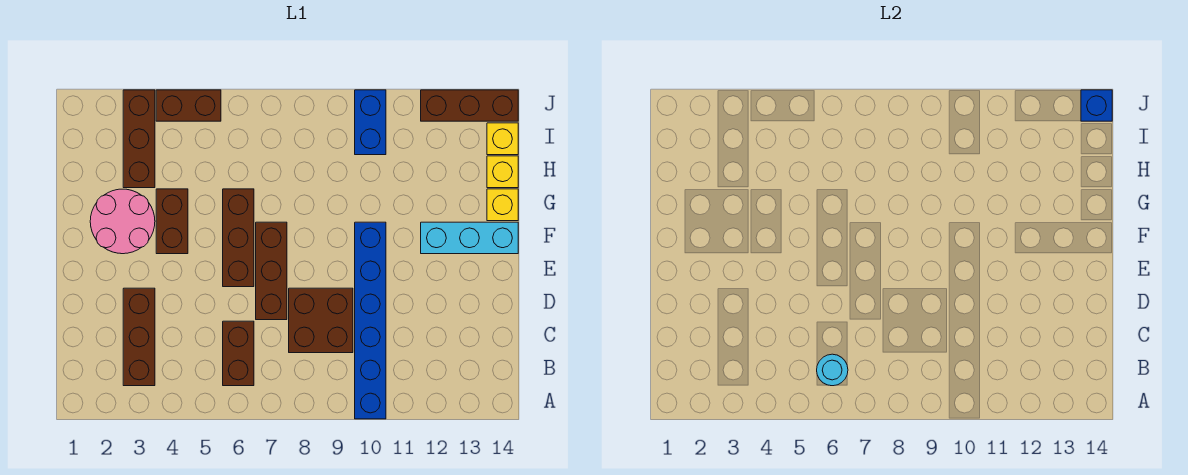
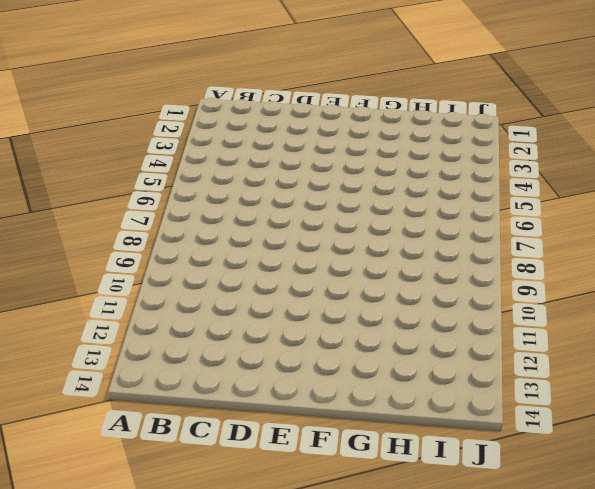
none -> blue 1x6 brick [355,222,386,419]
none -> brown 1x3 brick [123,288,155,386]
none -> brown 1x2 brick [223,321,254,386]

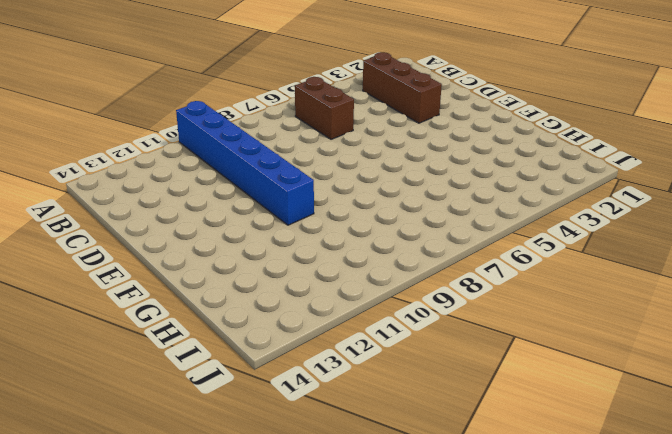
none -> brown 2x2 brick [289,288,353,353]
none -> brown 1x3 brick [256,222,287,320]
none -> brown 1x3 brick [223,189,254,287]

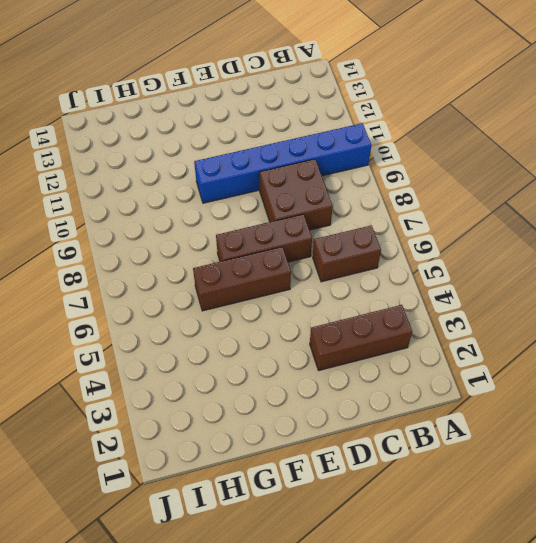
none -> pink 2x2 round brick [90,189,155,254]
none -> brown 1x2 brick [156,189,188,254]
none -> cyan 1x3 brick [421,222,518,254]

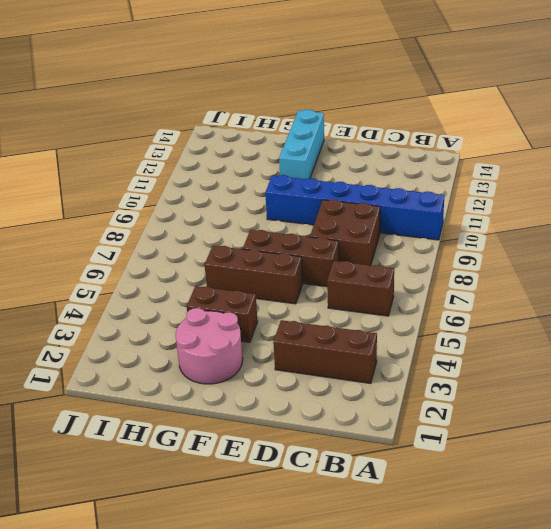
none -> yellow 1x1 brick [487,189,518,221]
none -> brown 1x3 brick [123,90,155,188]
none -> yellow 1x1 brick [487,156,518,188]

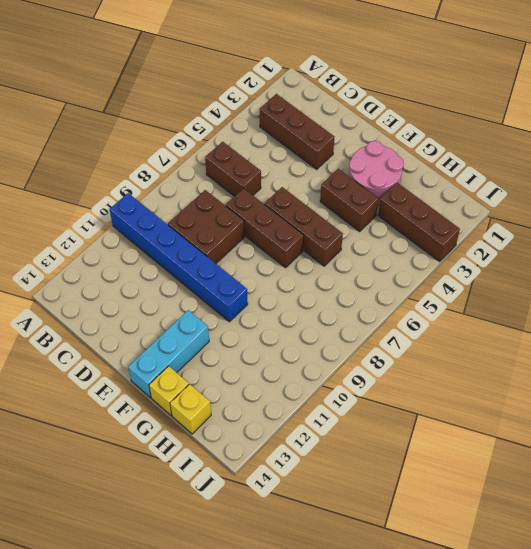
none -> blue 1x2 brick [355,90,386,155]
none -> yellow 1x1 brick [487,123,518,155]
none -> brown 1x2 brick [156,90,221,121]

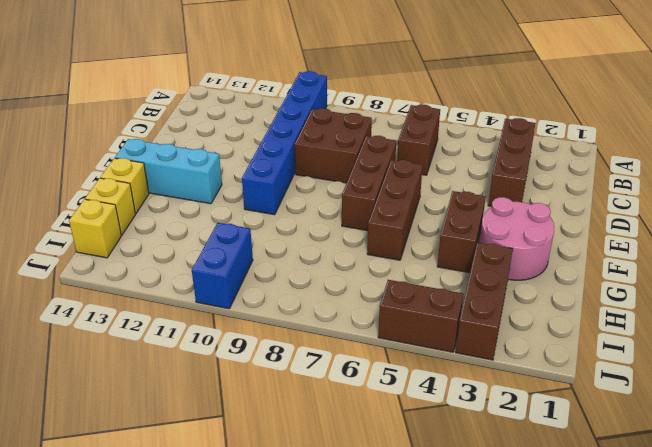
none -> brown 1x3 brick [421,90,518,121]
none -> cyan 1x1 round brick [817,354,848,386]
none -> blue 1x1 brick [1081,90,1112,121]

